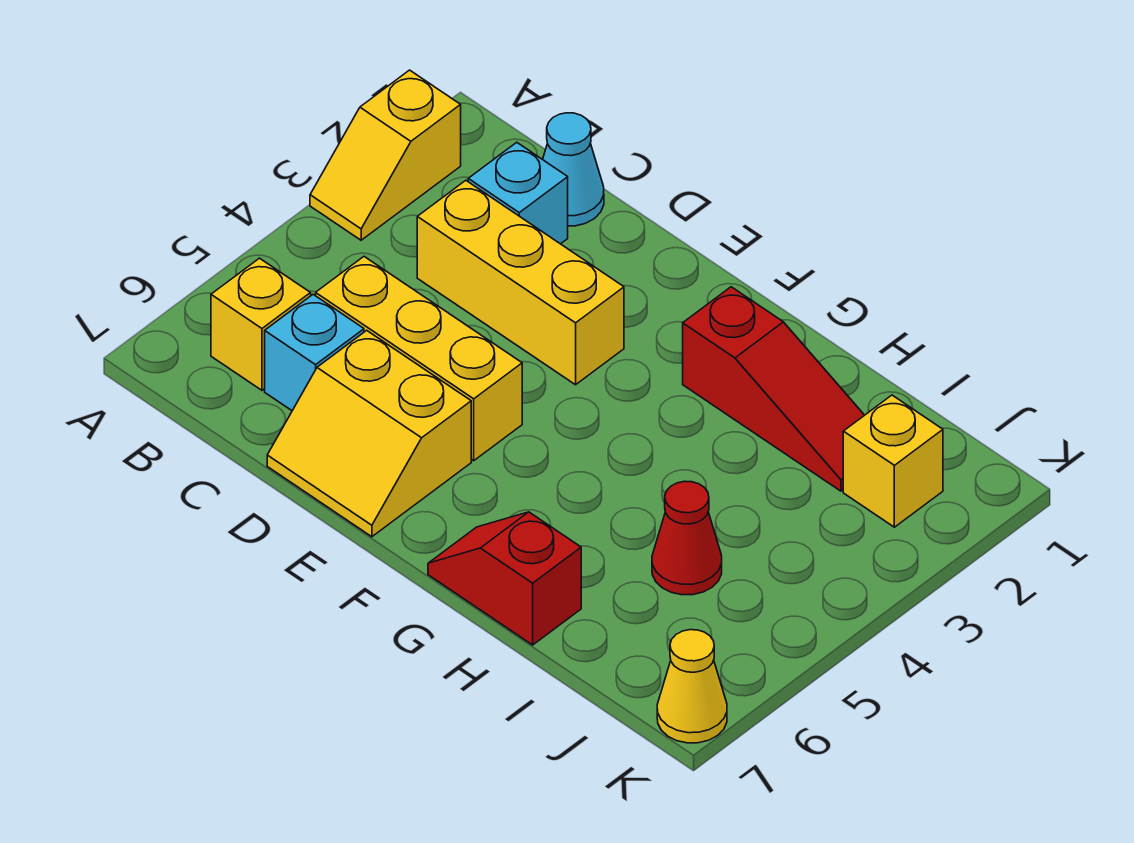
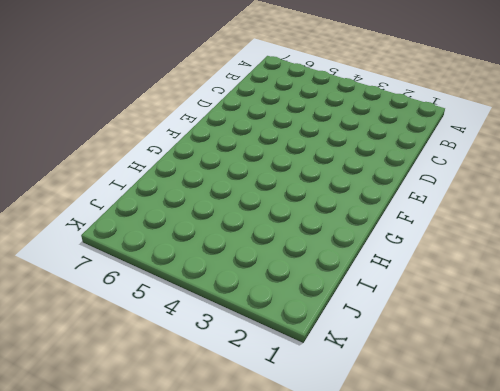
none -> yellow 1x2 slope [310,70,461,240]
none -> yellow 1x1 brick [211,258,311,390]
none -> cyan 1x1 cone [543,113,604,226]

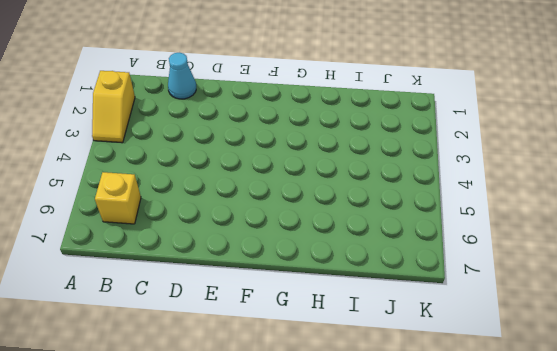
none -> cyan 1x1 brick [468,142,568,244]
none -> yellow 1x3 brick [417,180,624,385]
none -> yellow 1x3 brick [316,257,522,461]

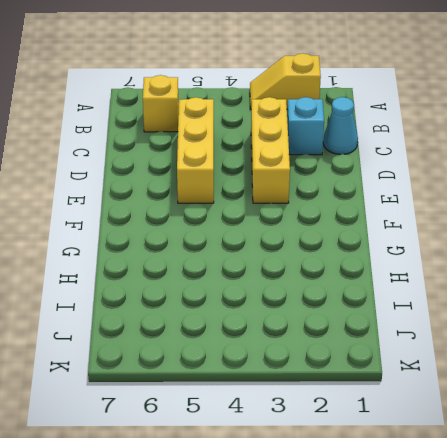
none -> cyan 1x1 brick [265,295,364,411]
none -> yellow 2x2 slope [267,330,471,537]
none -> red 1x3 slope [683,287,864,491]

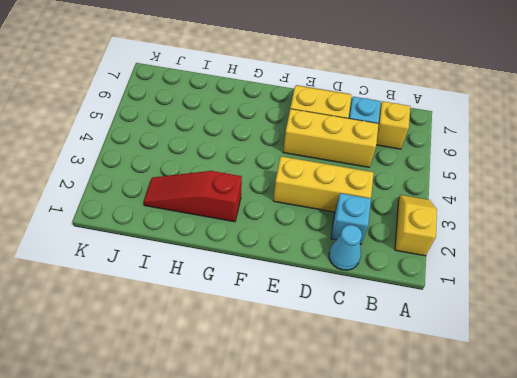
none -> red 1x2 slope [428,512,581,645]
none -> red 1x1 cone [652,481,722,595]
none -> yellow 1x1 brick [843,395,943,527]

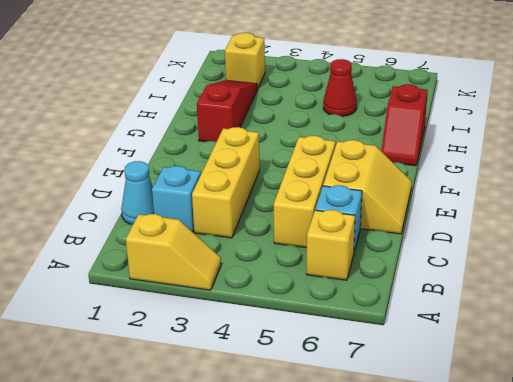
none -> yellow 1x1 cone [657,630,727,743]

